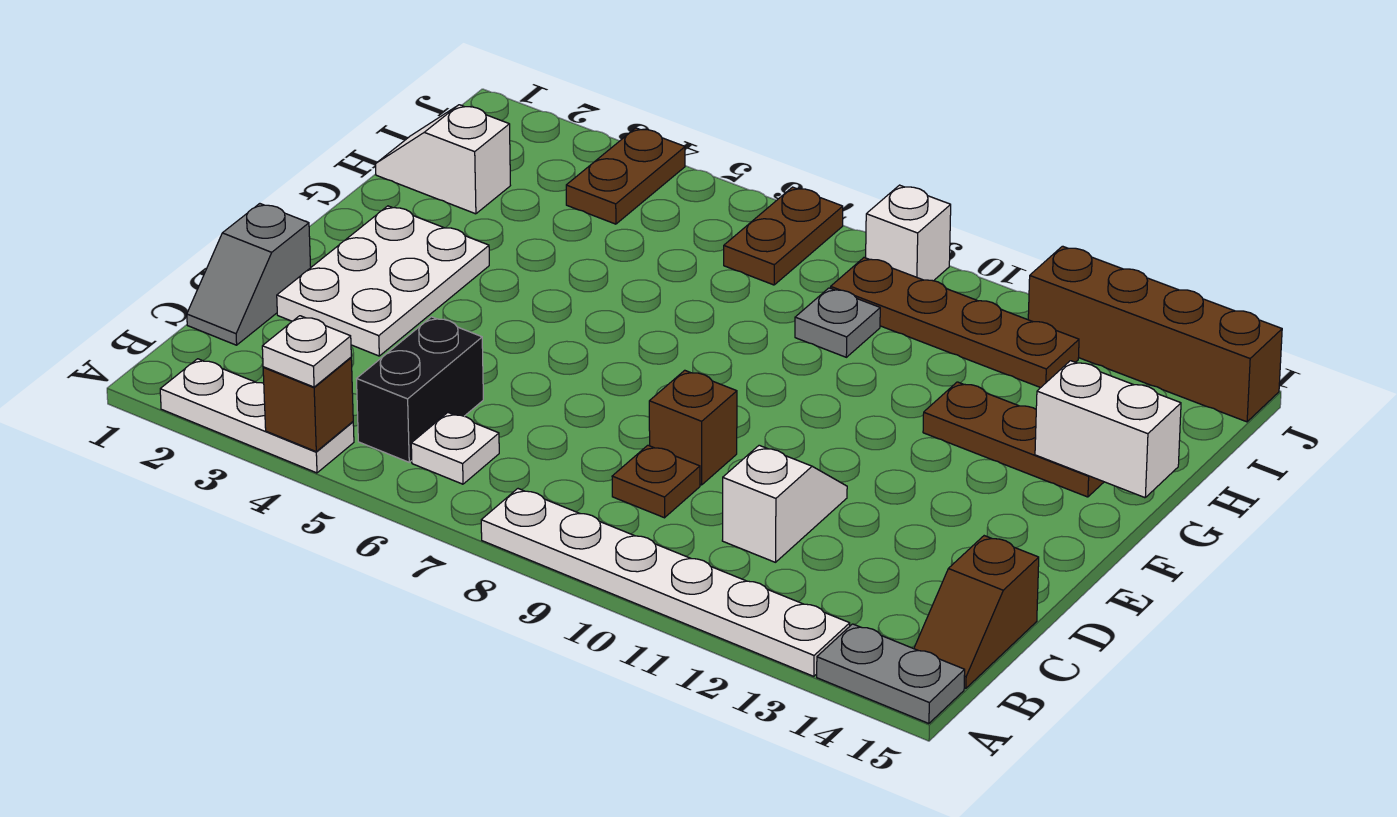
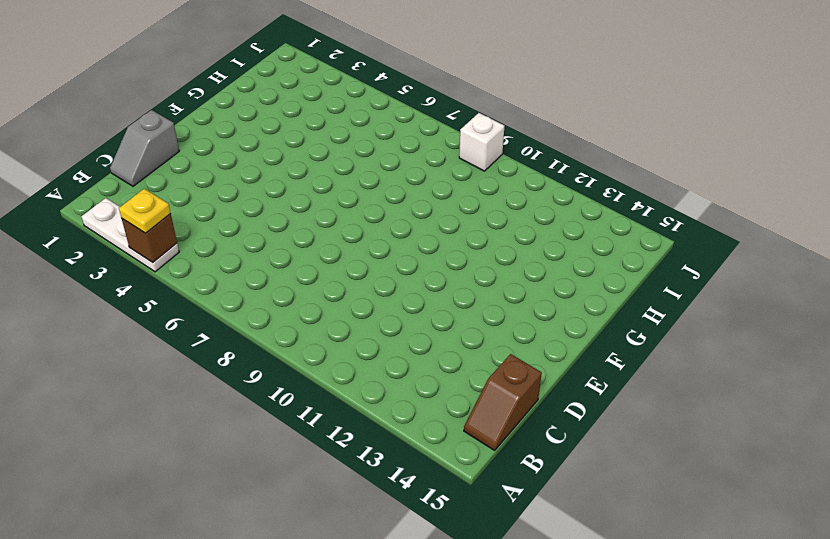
yellow 1x1 plate [119,189,171,233] -> white 1x1 plate [262,316,351,387]
none -> white 1x6 plate [481,489,850,676]
none -> grey 1x2 plate [817,624,965,724]
none -> black 1x2 brick [357,317,483,462]

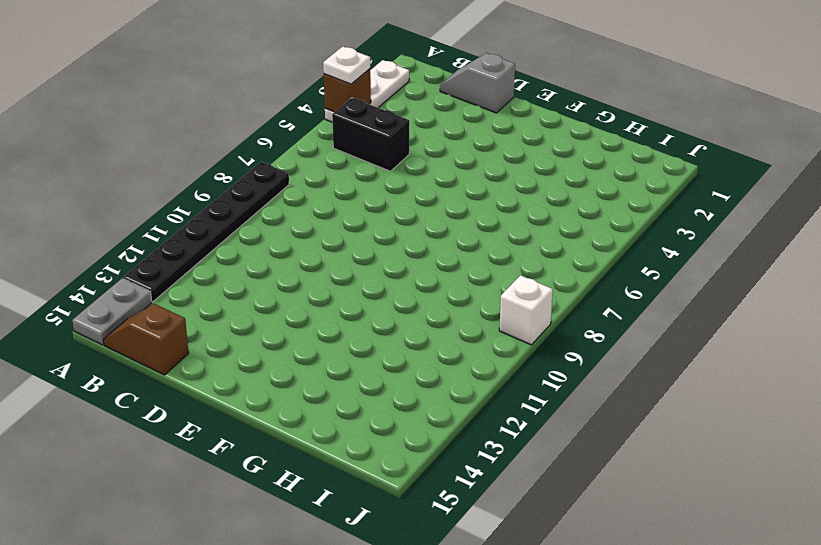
black 1x6 plate [123,162,289,302] -> white 1x6 plate [481,489,850,676]
none -> white 1x1 plate [411,413,499,484]
none -> brown 1x1 plate [612,445,700,518]
none -> white 1x2 slope [722,445,847,562]

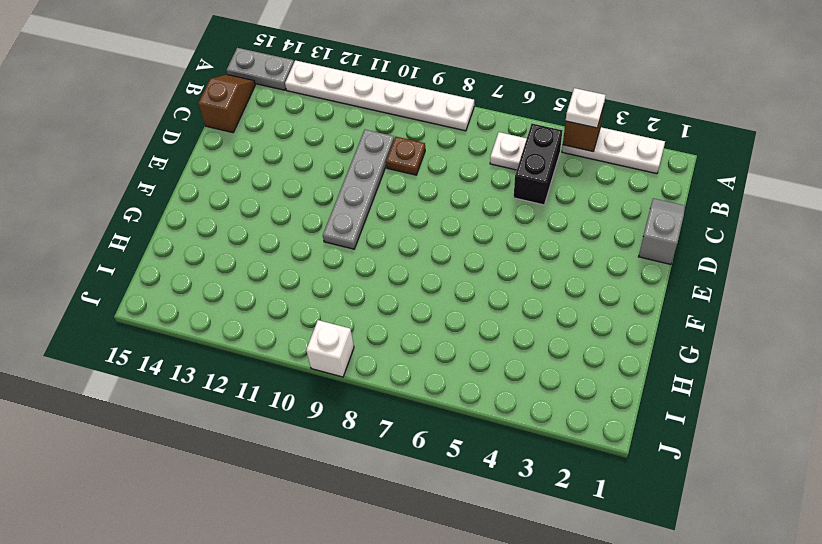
grey 1x4 plate [323,130,394,249] -> none
none -> white 1x2 slope [722,445,847,562]
none -> white 2x3 plate [277,206,489,356]
none -> brown 1x1 brick [649,370,737,485]

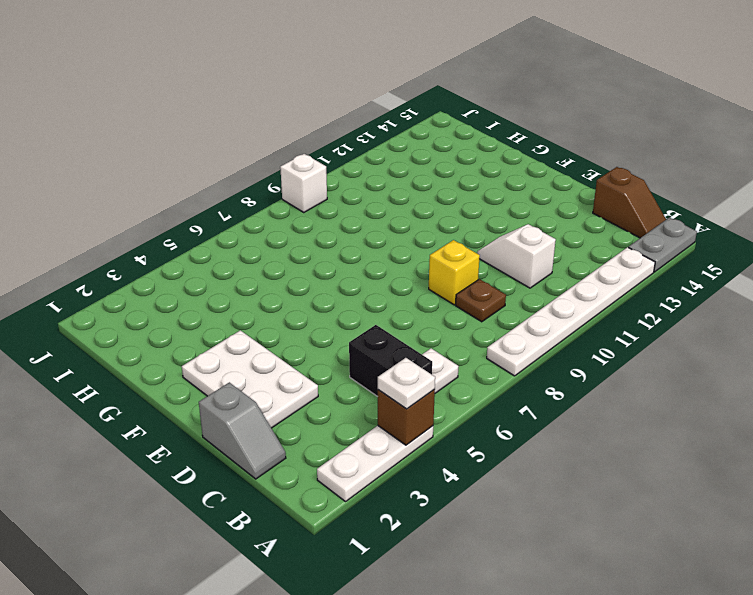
yellow 1x1 brick [429,240,480,305] -> brown 1x1 brick [649,370,737,485]
none -> brown 1x3 plate [923,382,1104,497]
none -> white 1x2 slope [376,105,510,214]
none -> grey 1x1 plate [795,288,880,357]

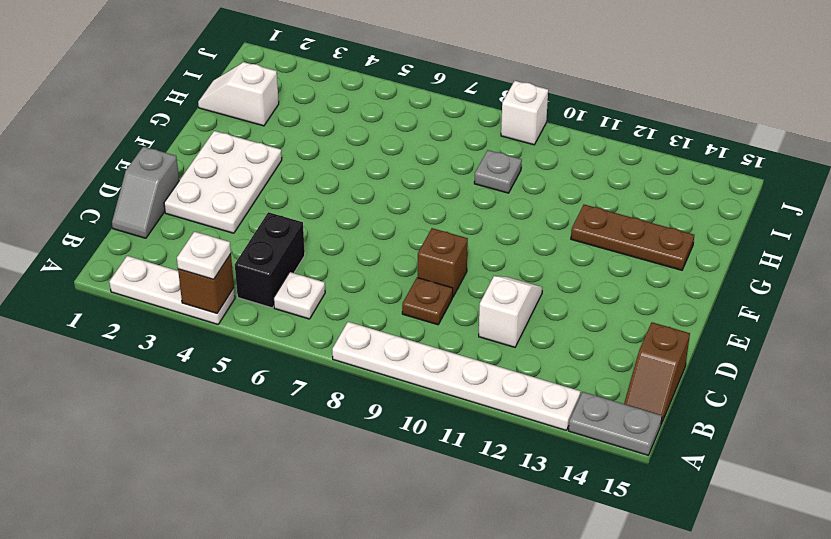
none -> brown 1x2 plate [566,128,685,224]
none -> brown 1x2 plate [724,187,843,285]
none -> brown 1x4 plate [831,258,1079,388]

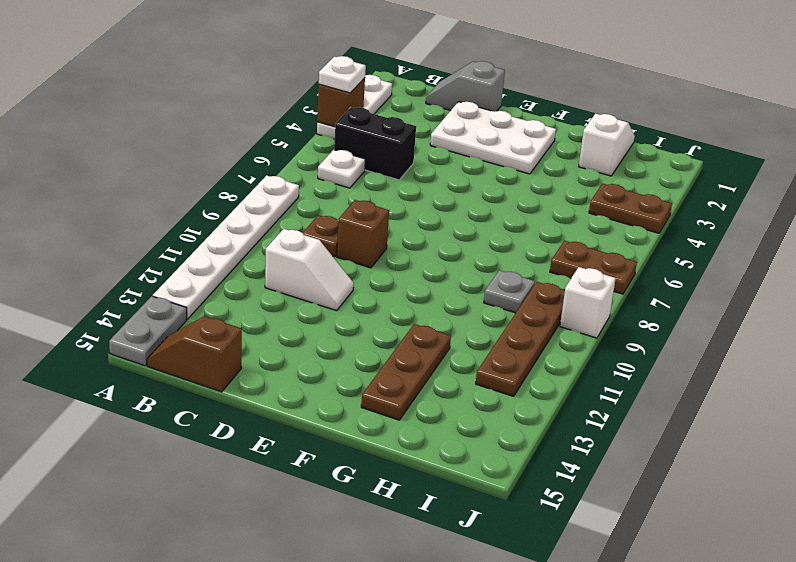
none -> brown 1x4 brick [1028,246,1282,422]
none -> white 1x2 brick [1035,361,1181,498]

